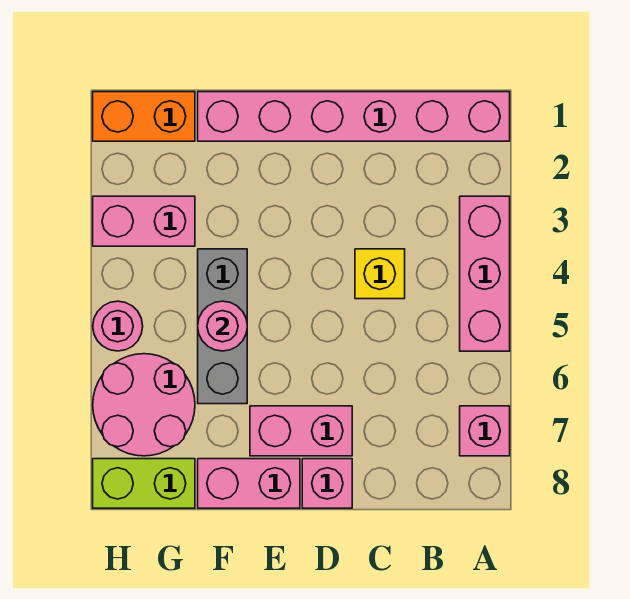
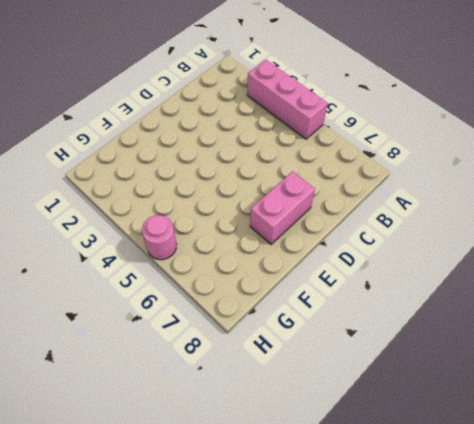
none -> pink 1x6 brick [198,92,510,141]
none -> pink 1x1 brick [460,406,510,456]
none -> yellow 1x1 brick [355,249,405,299]

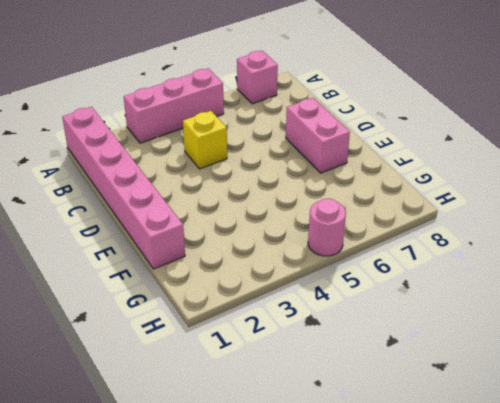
none -> pink 1x1 brick [302,459,352,508]
none -> pink 1x2 brick [198,459,300,508]
none -> grey 1x3 brick [198,249,247,404]

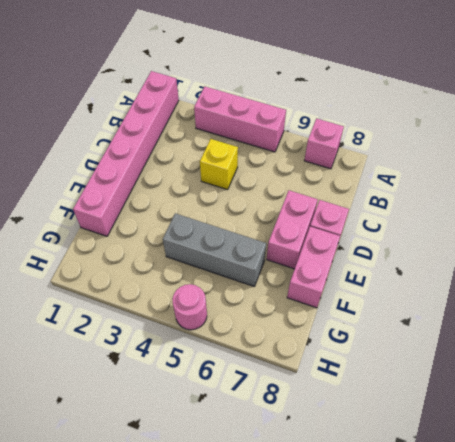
none -> orange 1x2 brick [93,92,195,141]
none -> pink 1x2 brick [93,196,195,246]
none -> pink 2x2 round brick [93,354,195,456]

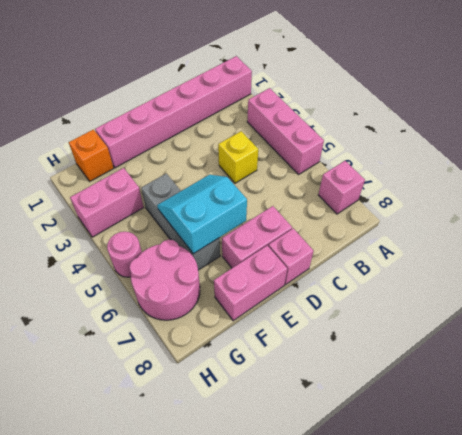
cyan 2x2 slope [157,175,247,254] -> pink 1x1 round brick [198,301,247,351]
orange 1x1 brick [69,130,114,181] -> orange 1x2 brick [93,92,195,141]
none -> lime 1x2 brick [93,459,195,508]

